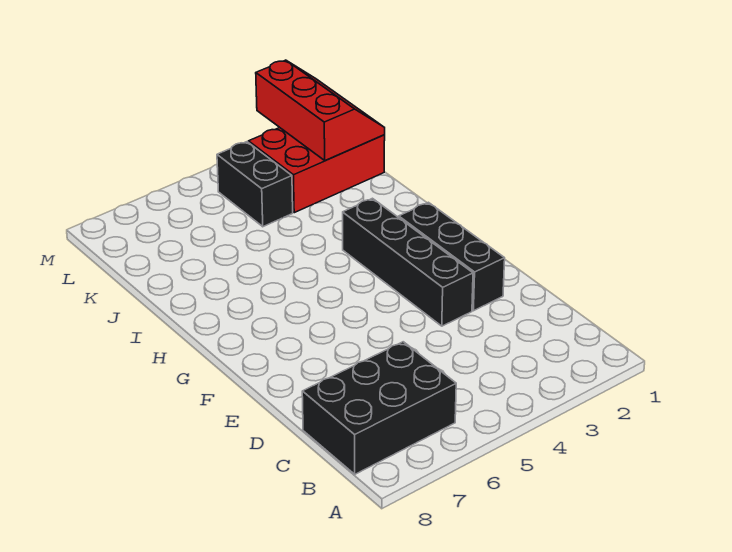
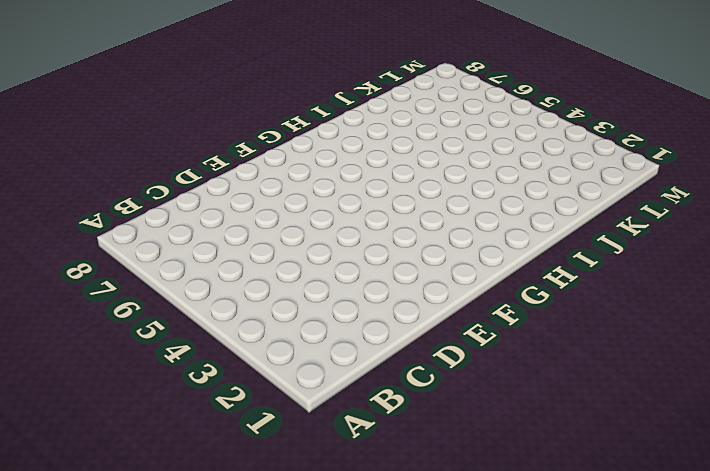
none -> black 2x3 brick [302,342,456,474]
none -> black 1x3 brick [399,202,505,311]

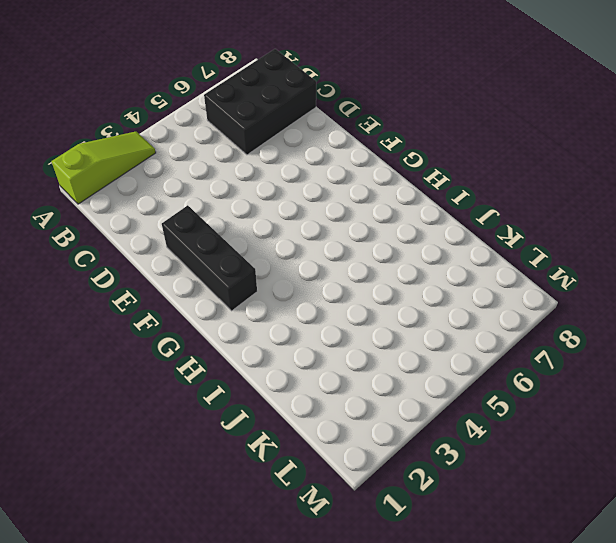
lime 1x3 slope [52,132,156,204] -> none
none -> black 1x4 brick [343,198,473,326]
none -> red 2x3 brick [248,128,385,213]

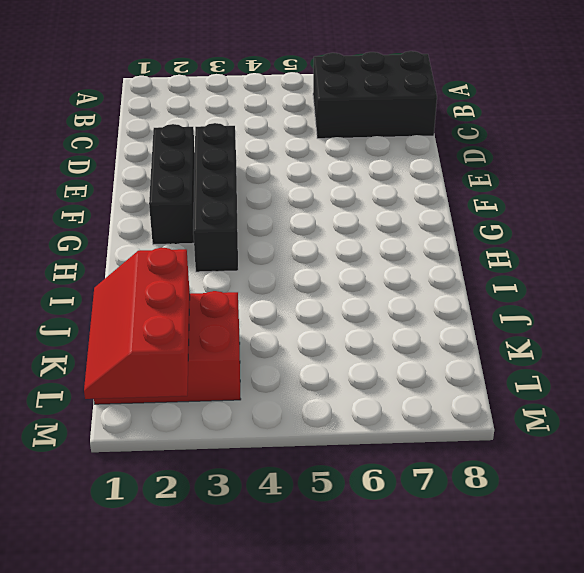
none -> black 1x2 brick [217,142,293,227]

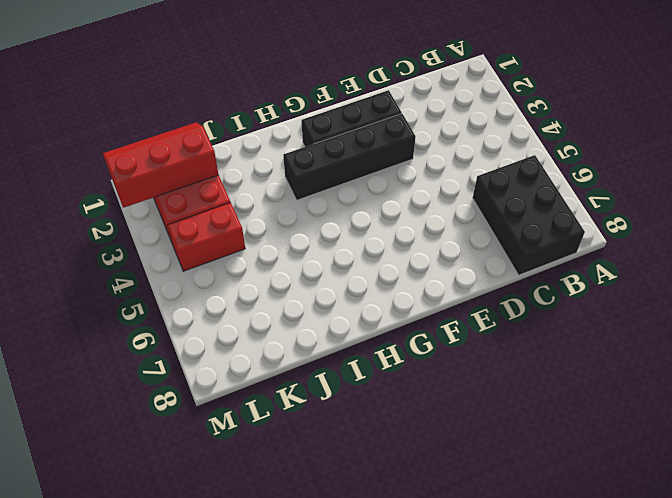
red 1x2 brick [167,202,245,271] -> black 1x2 brick [217,142,293,227]

